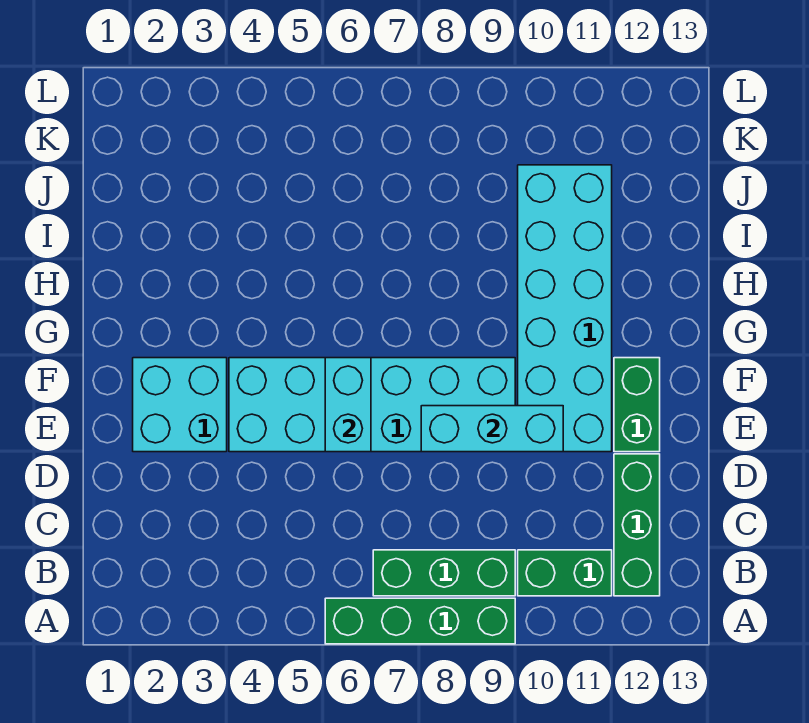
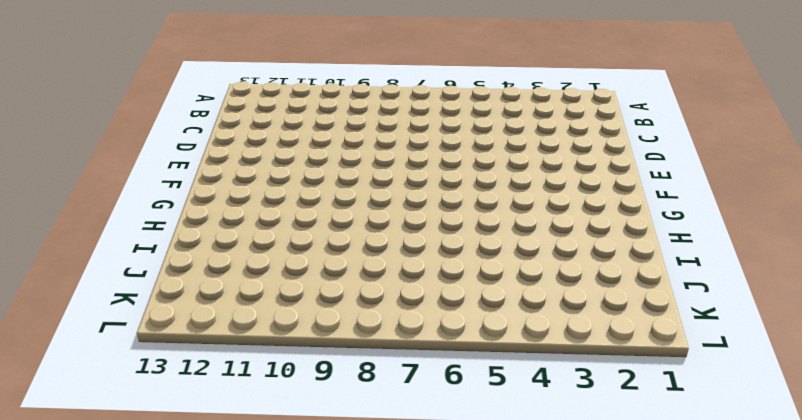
none -> green 1x4 brick [325,598,515,644]
none -> green 1x3 brick [373,550,515,596]

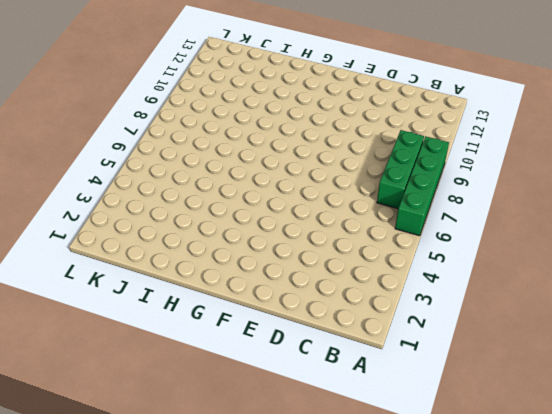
none -> green 1x2 brick [518,550,612,596]
none -> green 1x3 brick [614,454,660,596]

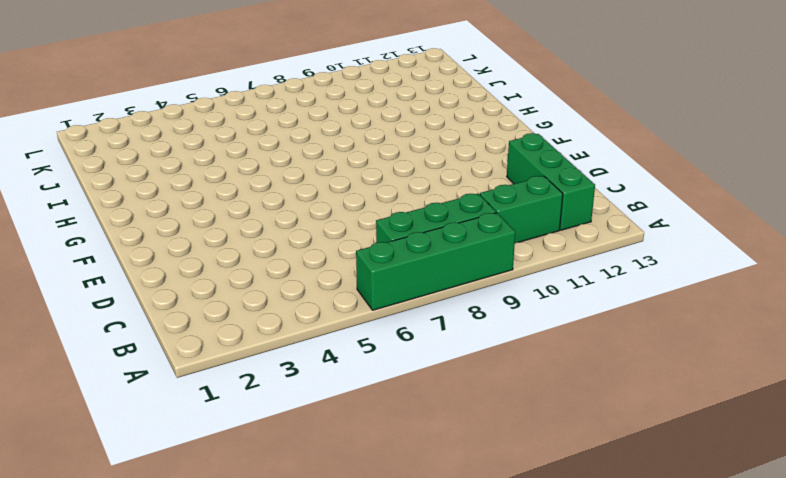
none -> cyan 2x2 brick [133,358,227,452]
none -> cyan 2x6 brick [229,358,515,452]

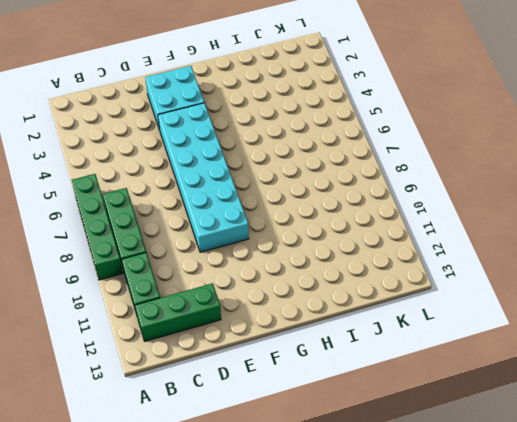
none -> cyan 2x6 brick [518,165,612,452]
none -> green 1x2 brick [614,358,660,452]

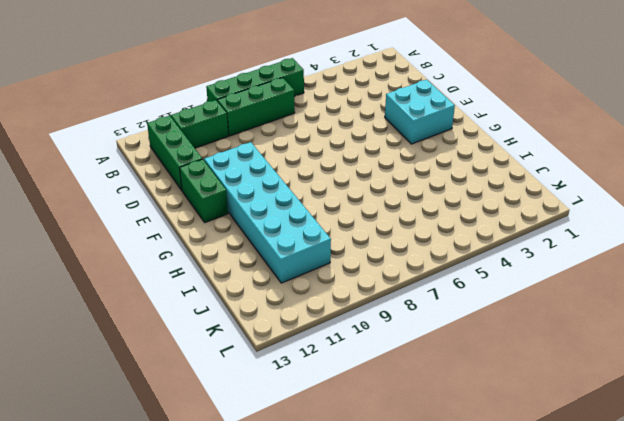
none -> cyan 2x6 brick [229,358,515,452]
none -> cyan 1x2 brick [325,358,371,452]

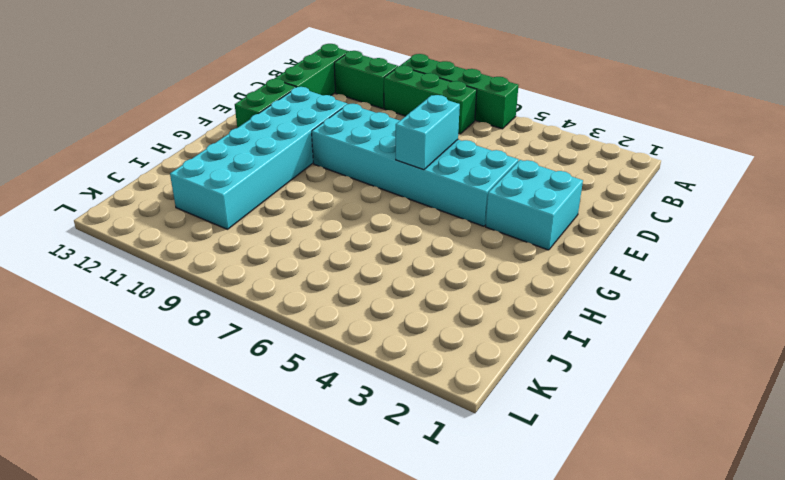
none -> cyan 1x3 brick [421,406,563,452]

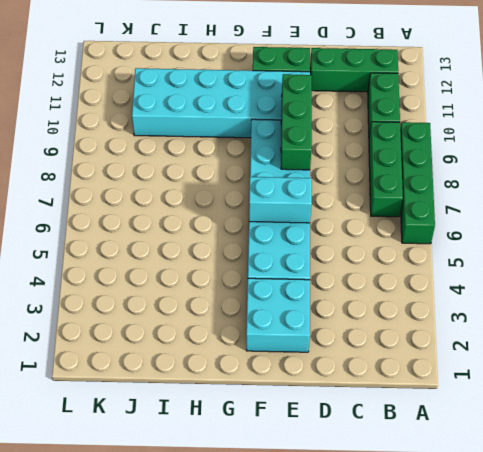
green 1x3 brick [281,74,312,170] -> cyan 1x3 brick [421,406,563,452]

